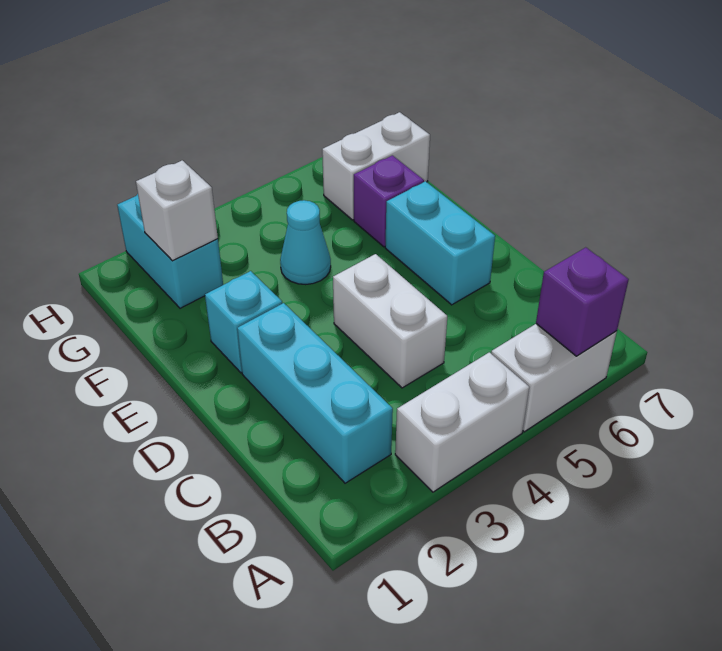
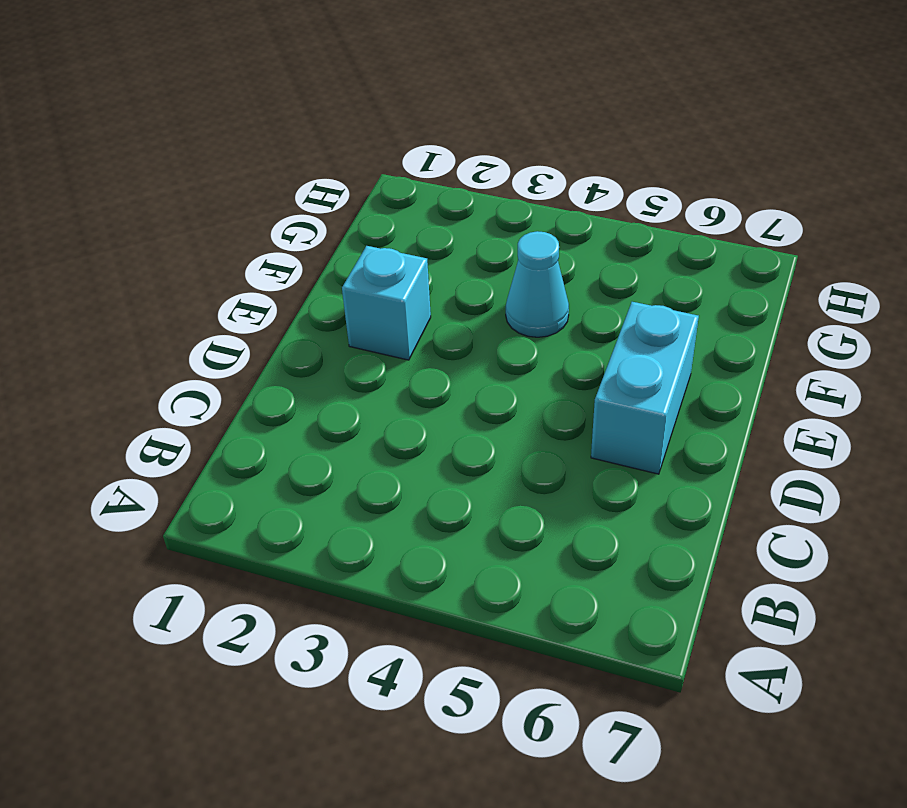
none -> white 1x2 brick [395,352,529,492]
none -> white 1x2 brick [491,324,617,432]
none -> cyan 1x3 brick [237,303,393,483]

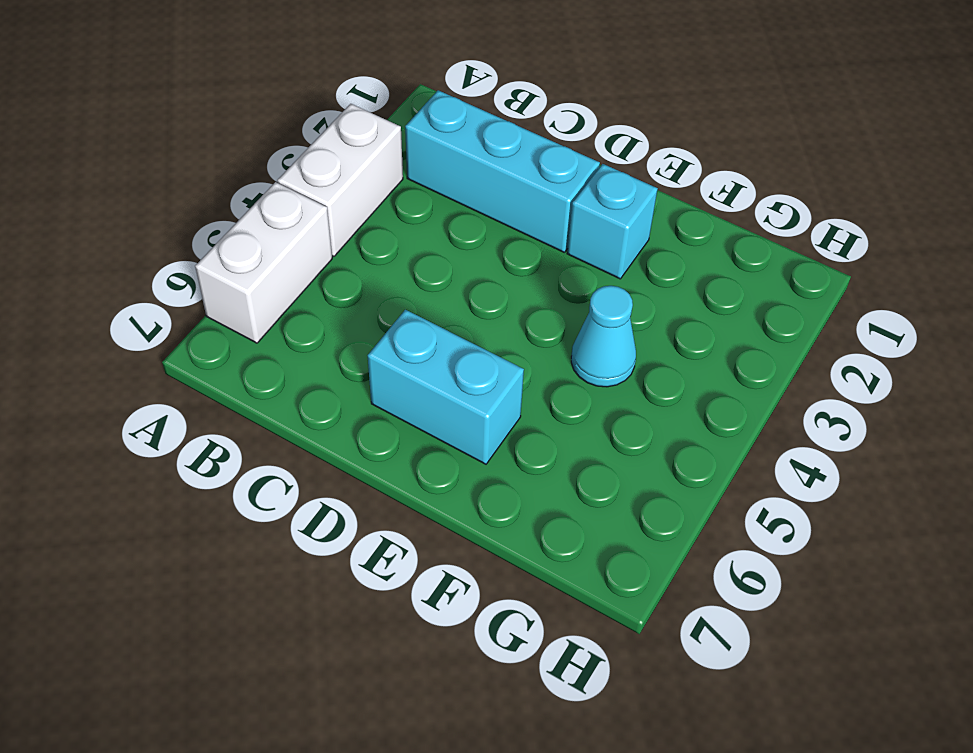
none -> white 1x2 brick [333,254,447,388]
none -> purple 1x1 brick [354,155,424,247]
none -> cyan 1x2 brick [117,194,223,308]

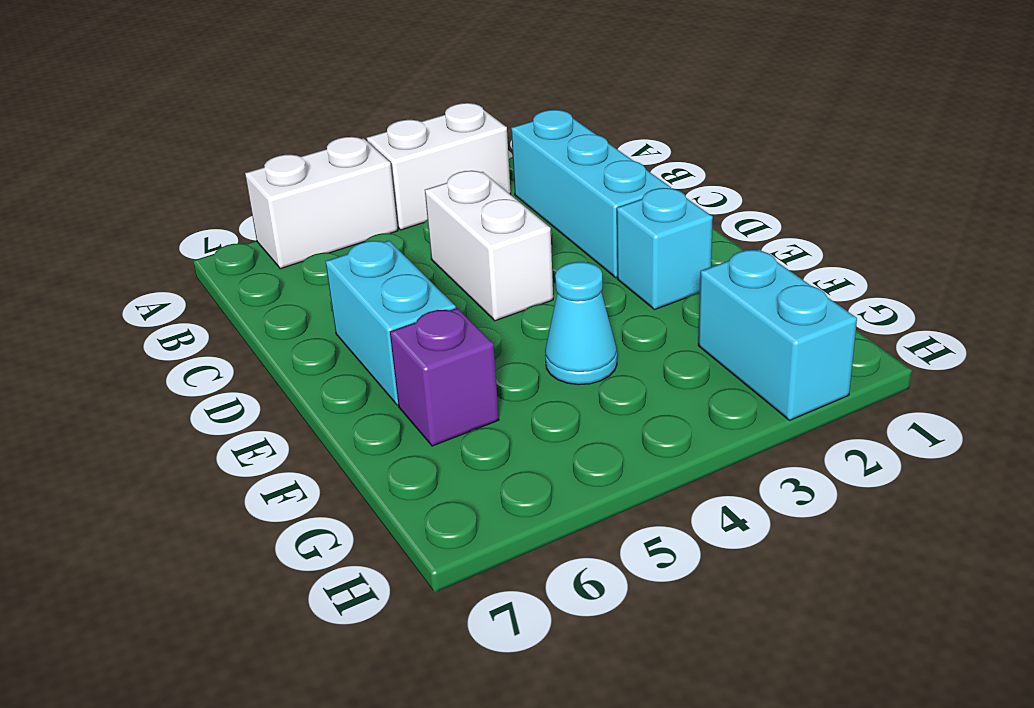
none -> white 1x2 brick [322,112,430,220]
none -> purple 1x1 brick [536,247,629,356]
none -> white 1x1 brick [136,160,218,261]

